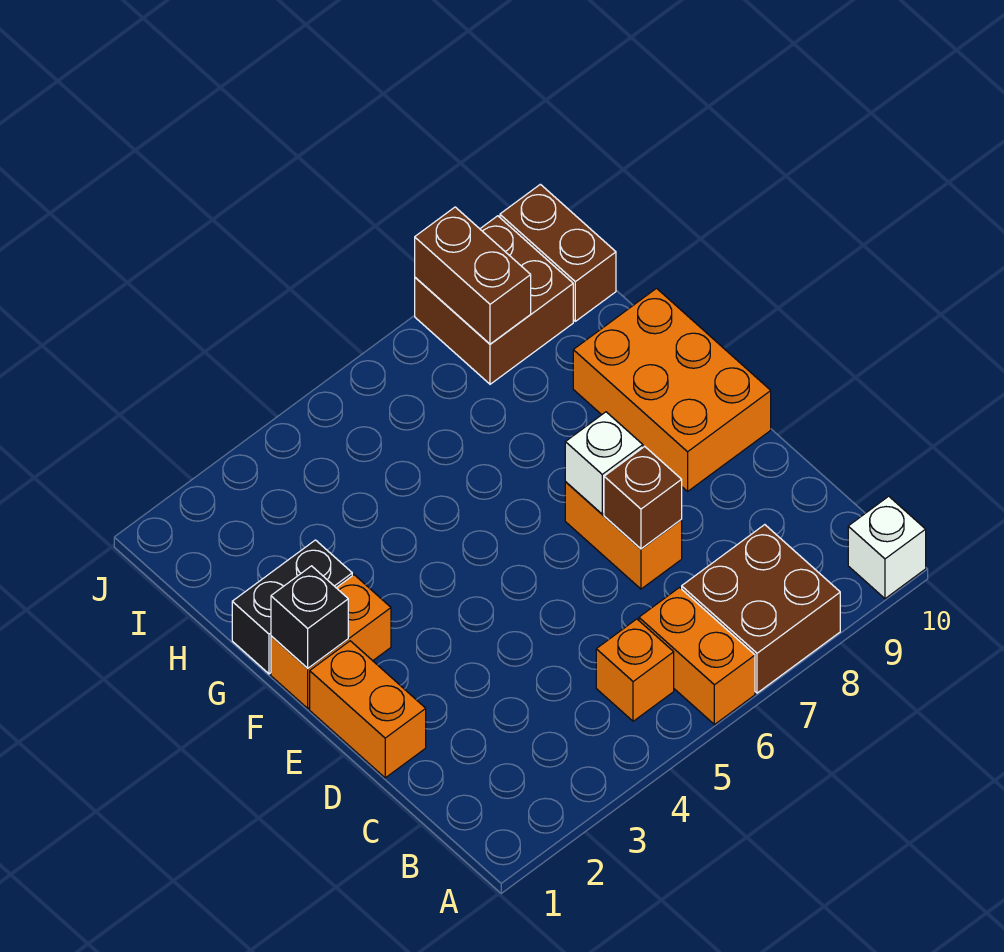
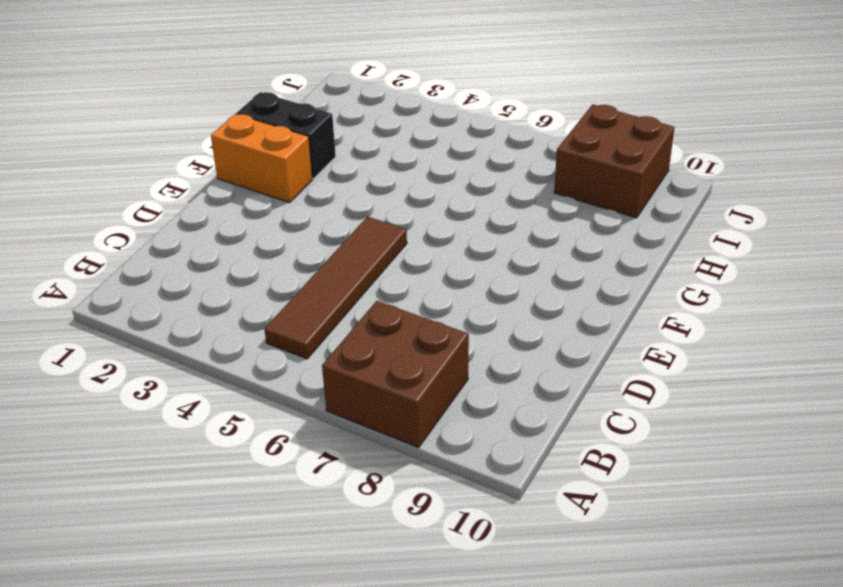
brown 1x4 tile [264,217,407,359] -> orange 1x1 brick [596,619,674,721]
none -> orange 1x2 brick [639,588,755,725]
none -> white 1x1 brick [848,496,926,599]
none -> orange 1x2 brick [310,641,426,778]

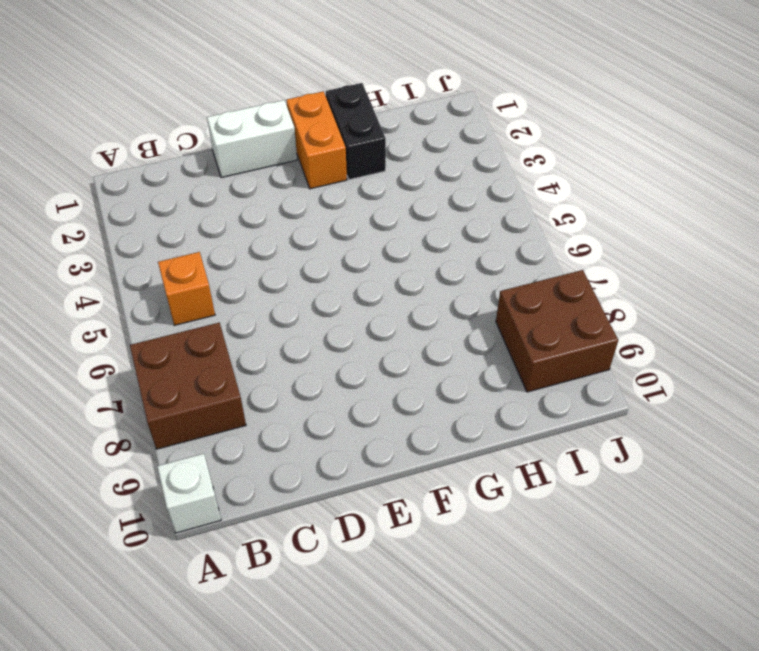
white 1x2 brick [207,100,297,178] -> orange 1x2 brick [310,641,426,778]
none -> orange 1x2 brick [639,588,755,725]
none -> orange 1x2 brick [565,482,682,589]
none -> orange 2x3 brick [573,288,771,491]

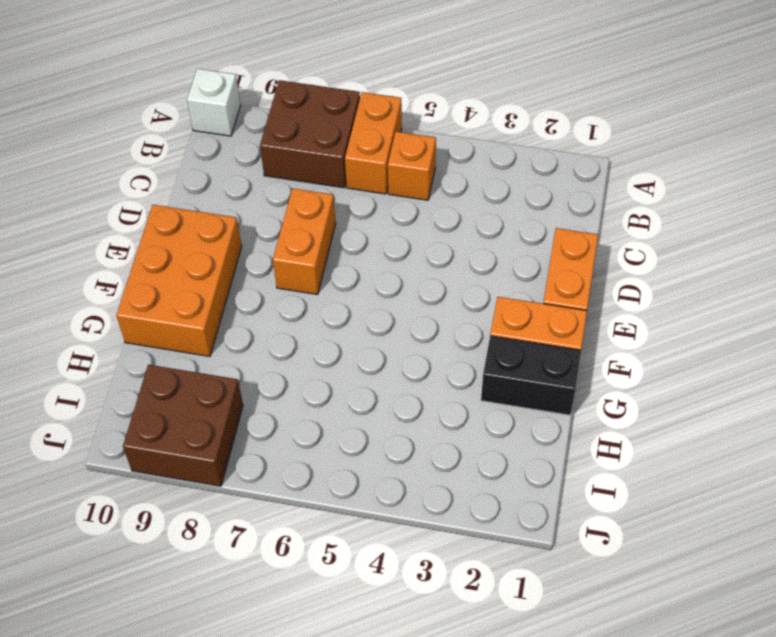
none -> brown 1x2 brick [500,184,616,321]
none -> brown 1x1 brick [604,446,682,549]
none -> white 1x1 brick [565,412,643,514]

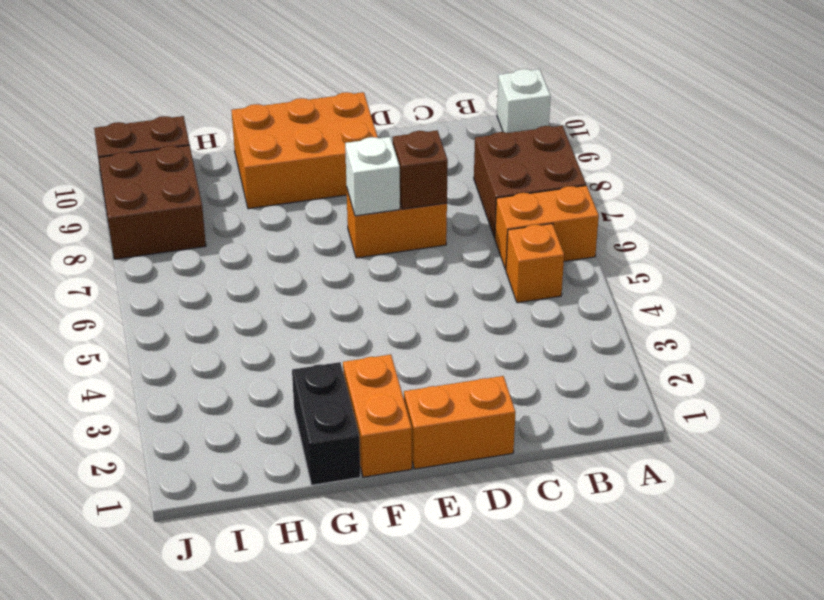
none -> black 1x1 brick [271,566,348,668]
none -> brown 1x2 brick [415,207,531,344]

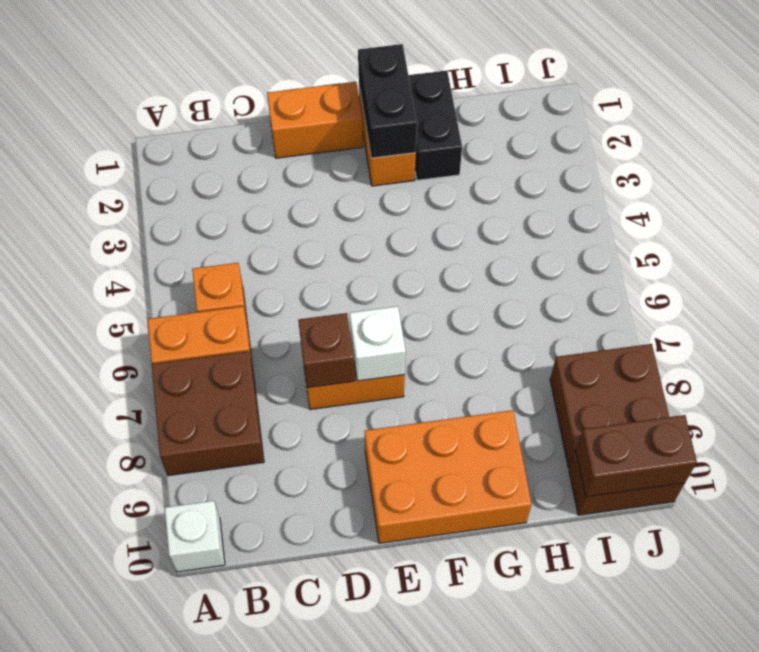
black 1x2 brick [358,44,417,158] -> black 1x1 brick [271,566,348,668]
brown 1x2 brick [576,415,697,497] -> brown 1x2 brick moved to [415,207,531,344]

